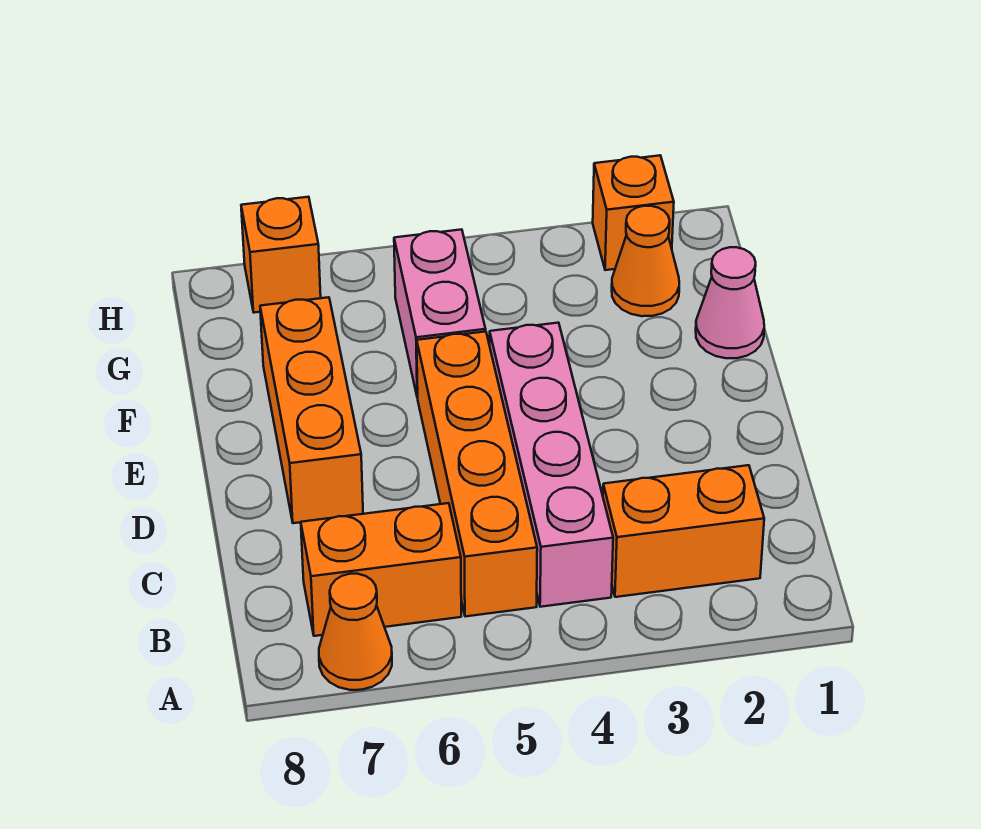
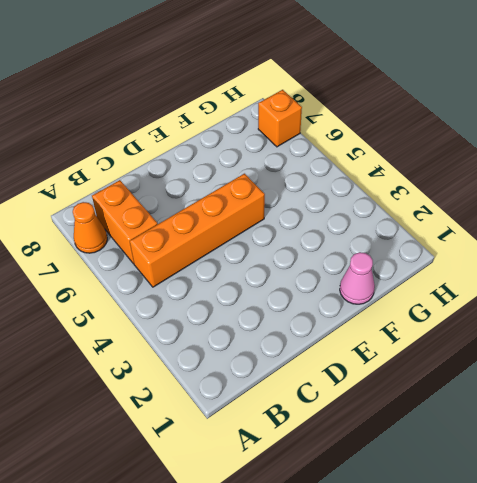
none -> orange 1x2 brick [603,465,764,597]
none -> pink 1x4 brick [490,323,613,607]

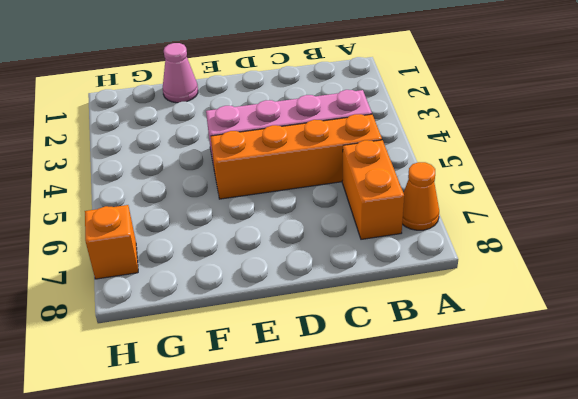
none -> orange 1x2 brick [603,465,764,597]
none -> orange 1x3 brick [260,297,363,523]

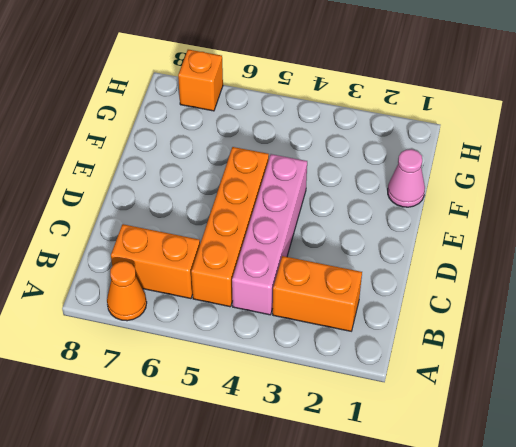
none -> orange 1x3 brick [260,297,363,523]
none -> pink 1x2 brick [394,229,486,397]

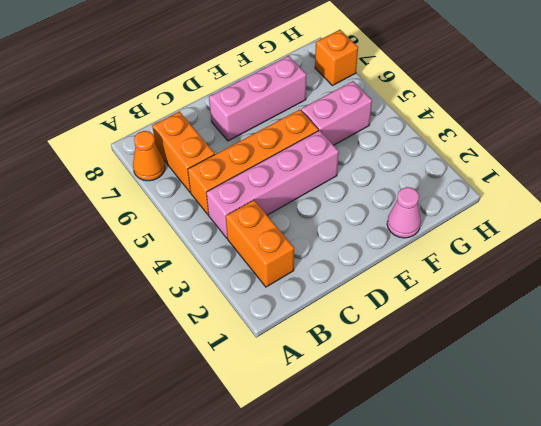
pink 1x3 brick [209,56,307,141] -> orange 1x3 brick [260,297,363,523]
none -> orange 1x1 cone [612,206,679,316]
none -> orange 1x1 brick [593,155,674,270]

